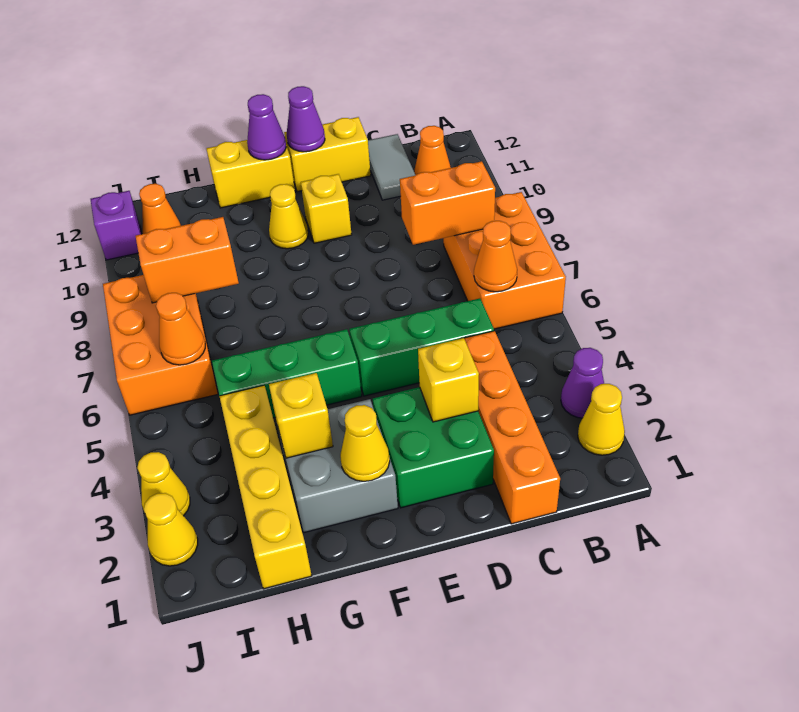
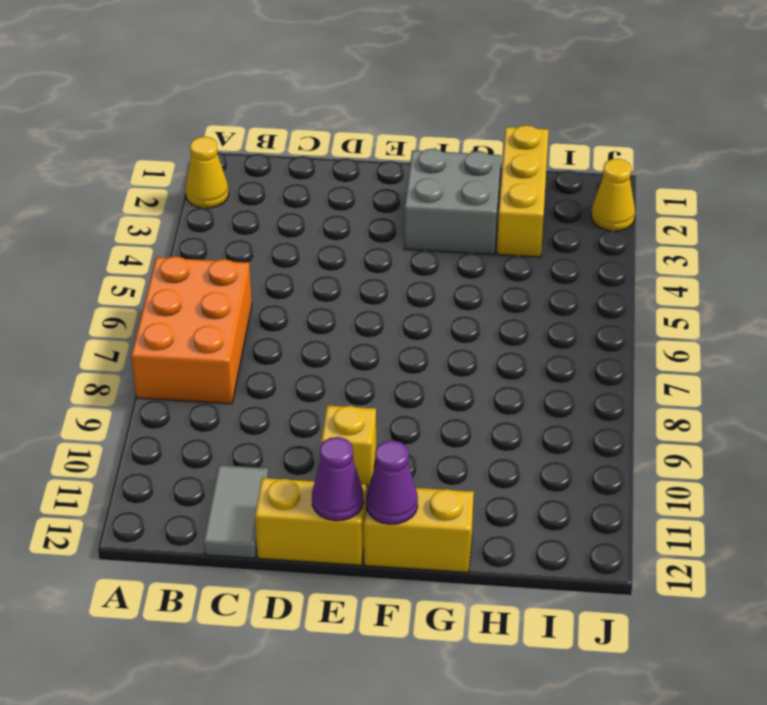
yellow 1x3 brick [497,125,548,257] -> yellow 1x4 brick [220,385,312,589]
none -> purple 1x1 cone [561,348,604,418]
none -> orange 1x1 cone [414,126,451,175]
none -> orange 1x4 brick [464,331,560,524]

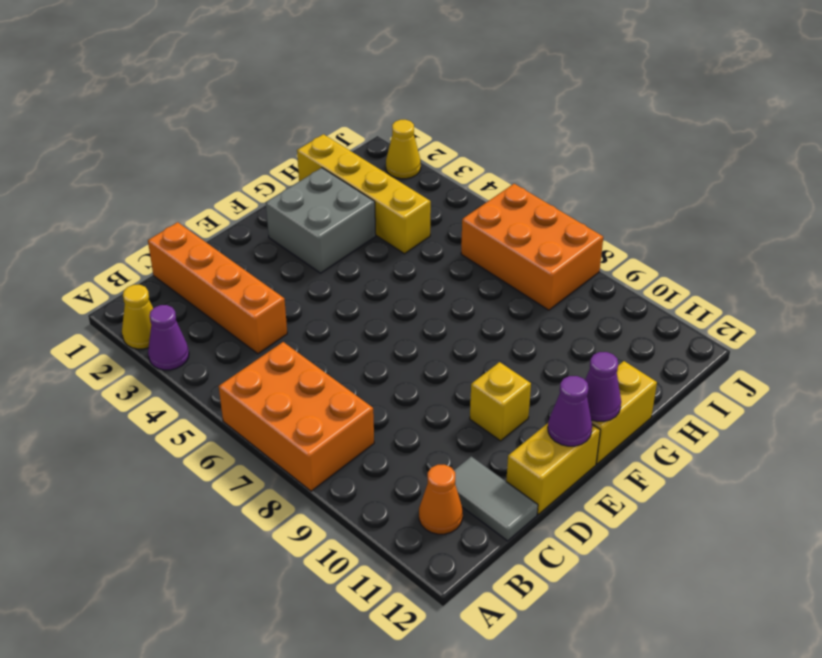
none -> green 1x3 brick [349,298,494,396]
none -> green 2x2 brick [373,387,494,508]
none -> green 1x3 brick [212,329,362,418]

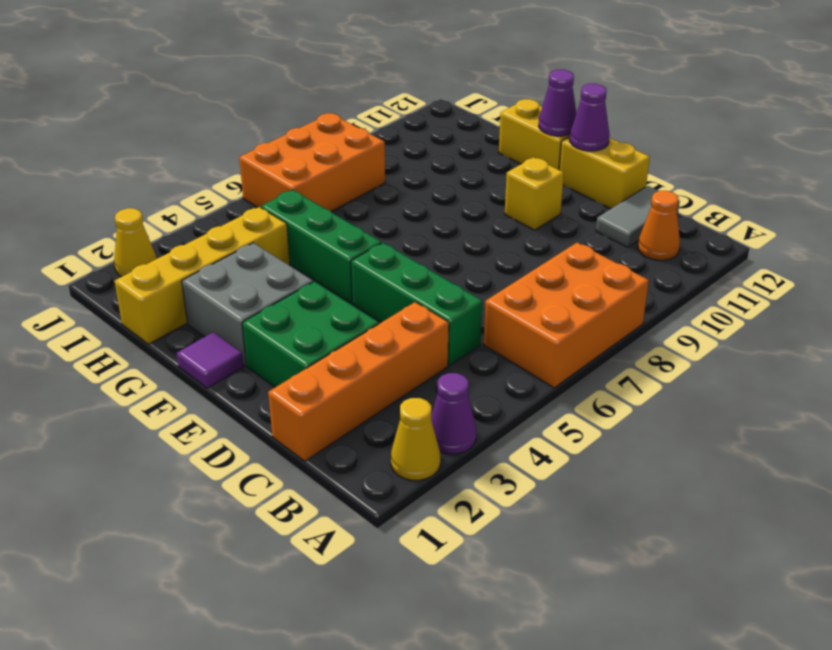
purple 1x1 tile [177,332,243,388] -> none
none -> yellow 1x1 cone [269,184,308,249]
none -> orange 1x1 cone [139,184,181,234]
none -> yellow 1x1 cone [138,452,190,516]

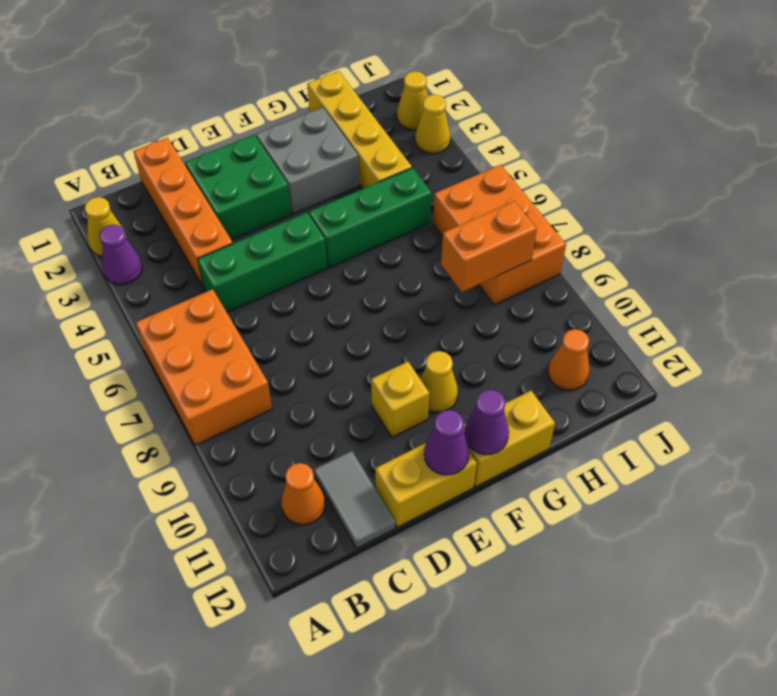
none -> purple 1x1 brick [91,191,141,260]
none -> orange 1x1 cone [474,221,517,292]
none -> orange 1x2 brick [400,161,495,245]

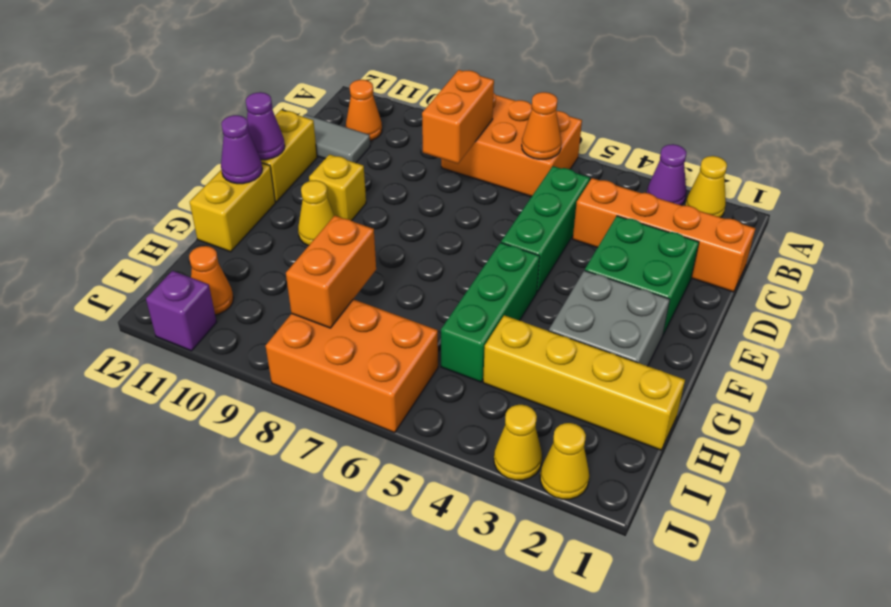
none -> yellow 1x1 brick [418,338,479,422]
none -> yellow 1x1 cone [340,405,390,481]
none -> yellow 1x1 brick [269,373,333,458]

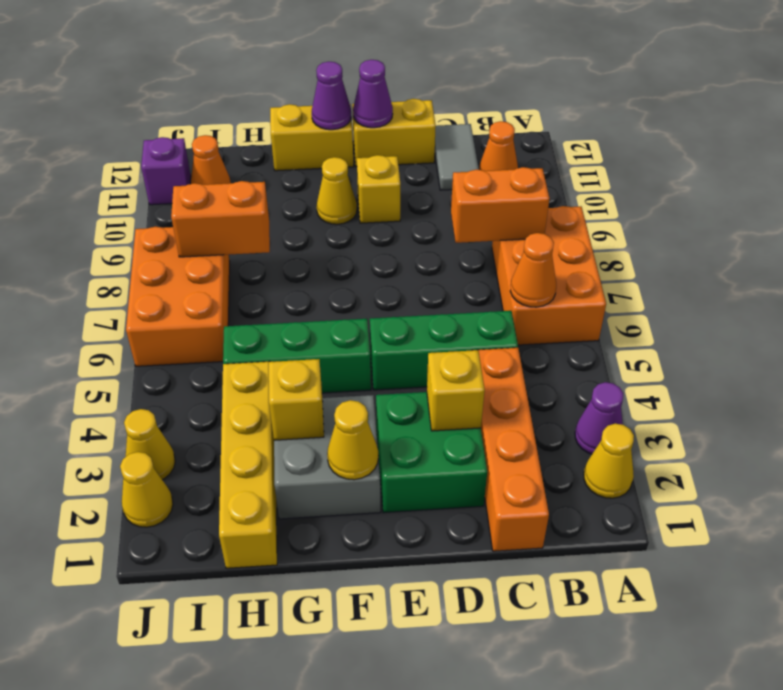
none -> orange 1x1 cone [156,293,205,365]

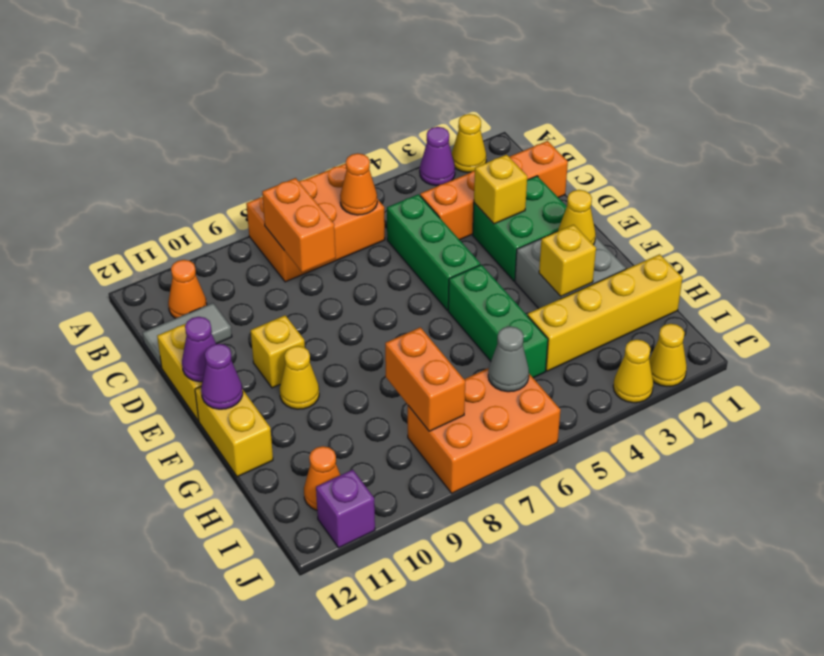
grey 1x1 cone [488,326,529,392] -> orange 1x1 cone [156,293,205,365]

